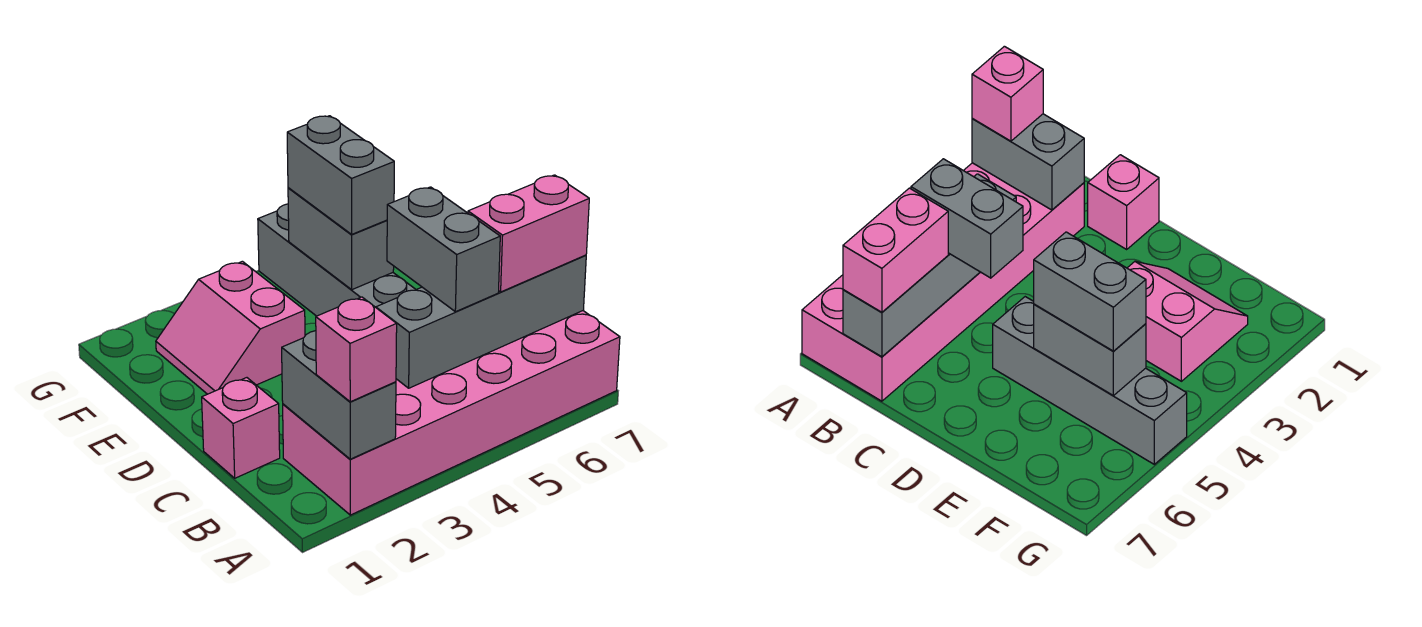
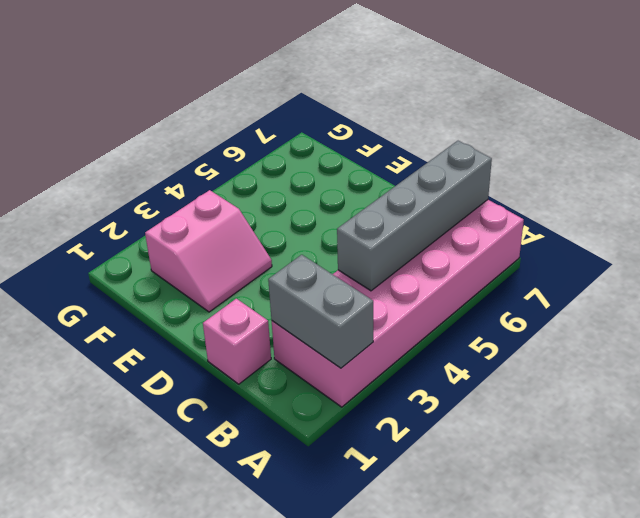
pink 2x2 slope [145,190,272,312] -> pink 2x2 slope turned to [156,261,305,394]
none -> grey 1x4 brick [258,204,416,316]
none -> grey 1x2 brick [288,188,394,290]

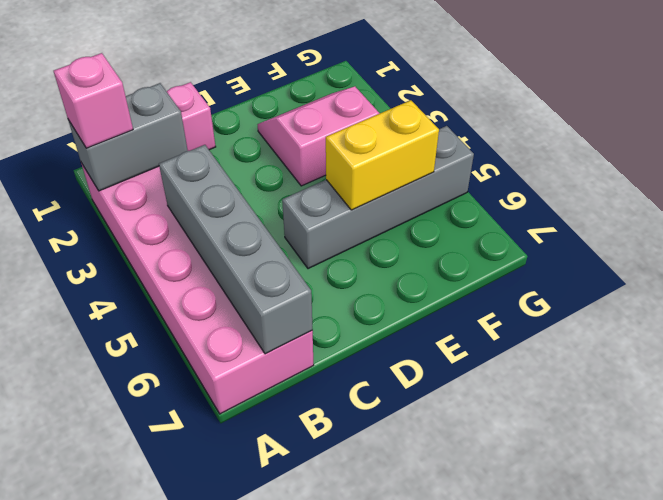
yellow 1x2 brick [326,100,439,210] -> grey 1x2 brick [288,188,394,290]
none -> grey 1x2 brick [387,187,500,312]
none -> pink 1x2 brick [468,175,589,292]

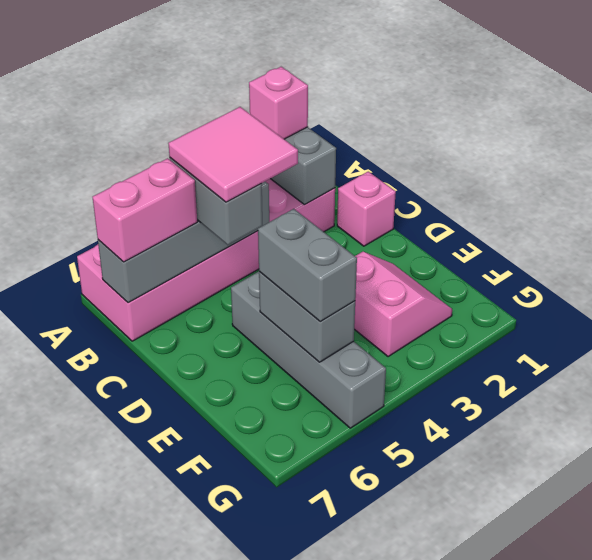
pink 2x2 tile [168,107,298,202] -> none

